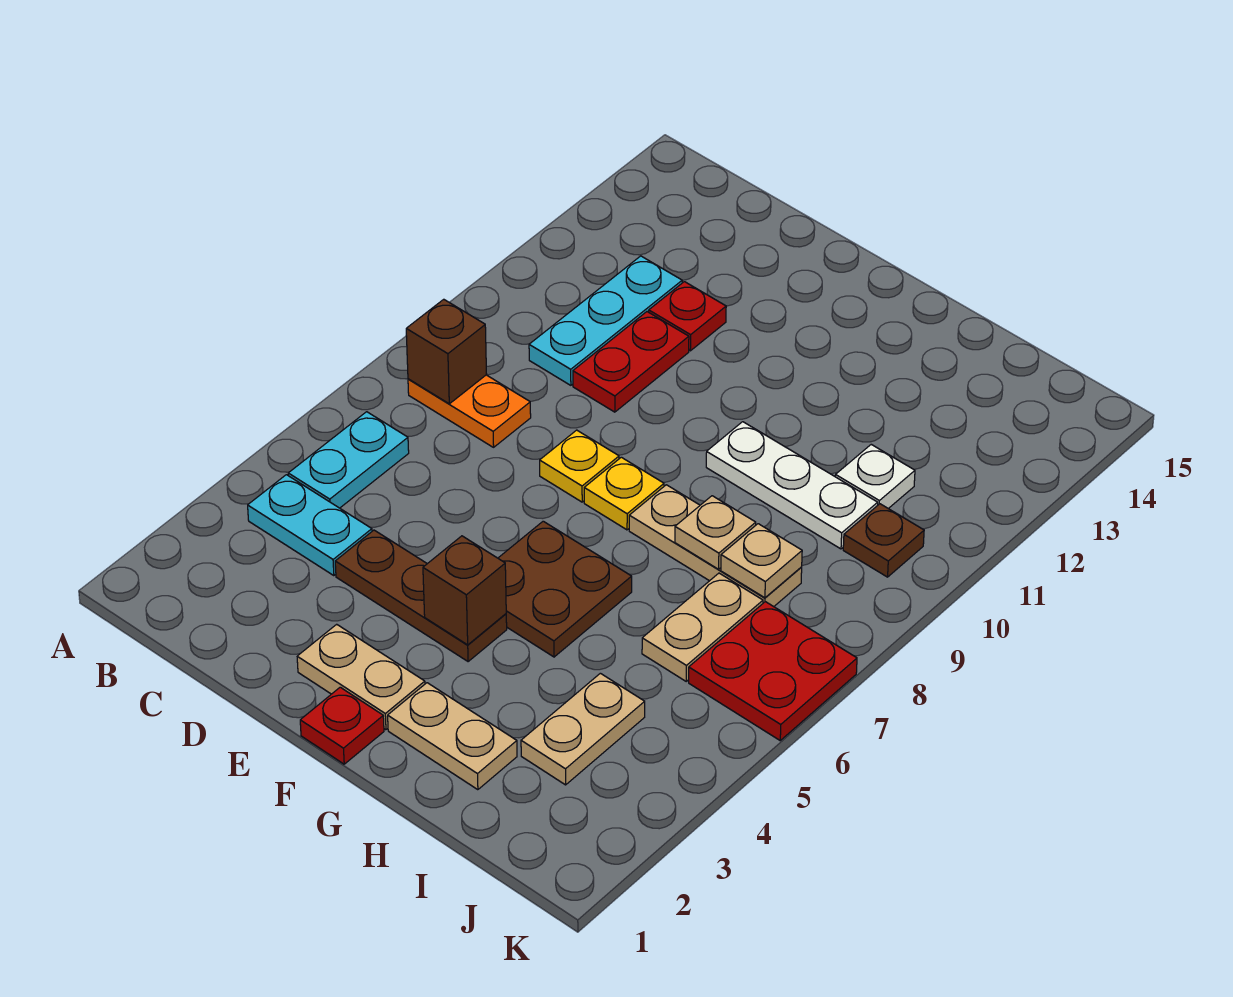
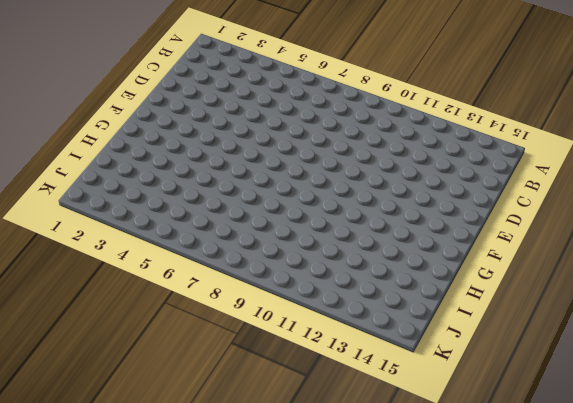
none -> cyan 1x2 plate [248,475,372,576]
none -> cyan 1x2 plate [288,412,409,508]
none -> orange 1x2 plate [408,375,531,447]

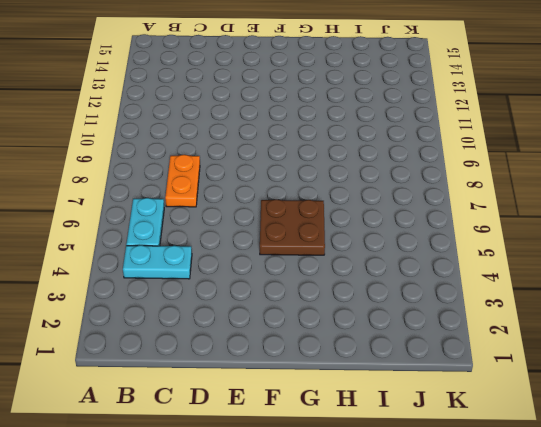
orange 1x2 plate [165,155,200,207] -> orange 1x2 plate turned to [408,375,531,447]
none -> cyan 1x3 plate [529,256,682,385]
none -> brown 1x3 plate [335,530,507,662]
none -> red 1x2 plate [573,312,689,412]

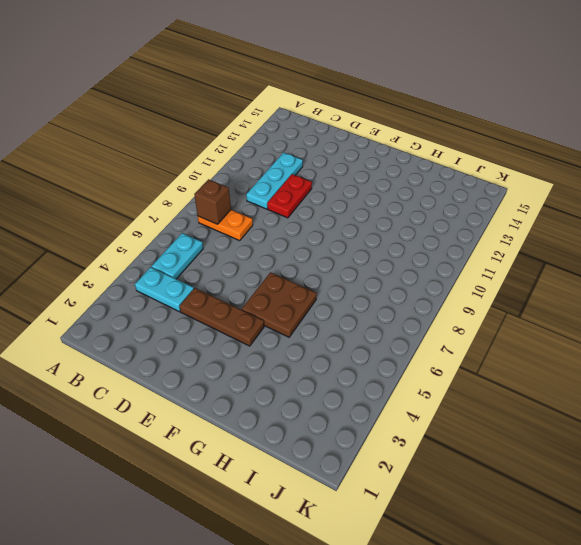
none -> red 1x1 plate [649,282,726,351]
none -> tan 1x2 plate [297,624,425,730]
none -> yellow 1x1 plate [540,430,619,502]

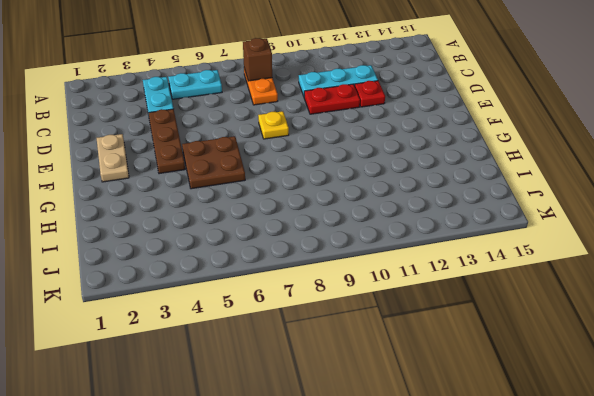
none -> red 1x1 plate [300,687,384,764]
none -> yellow 1x1 plate [584,457,664,530]
none -> tan 1x2 plate [388,683,517,790]

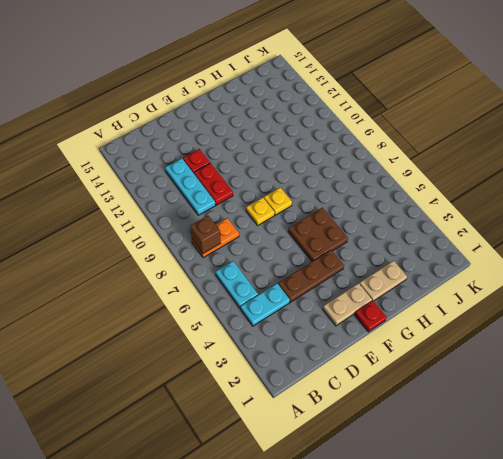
none -> tan 1x3 plate [629,485,802,607]
none -> white 1x3 plate [706,422,878,549]
none -> tan 1x2 plate [521,673,645,785]

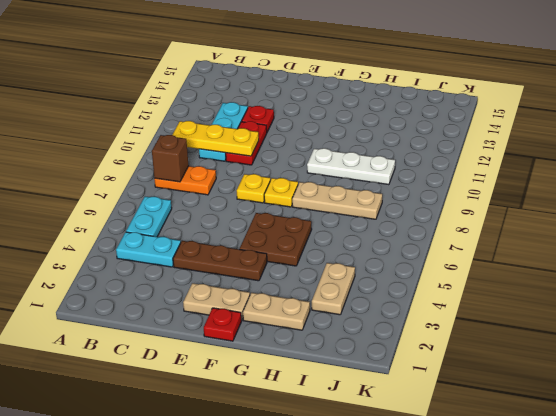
yellow 1x3 plate [172,121,259,156] -> none
none -> tan 1x2 plate [642,573,763,681]
none -> white 1x1 plate [835,444,915,509]
none -> red 2x2 plate [689,602,857,740]

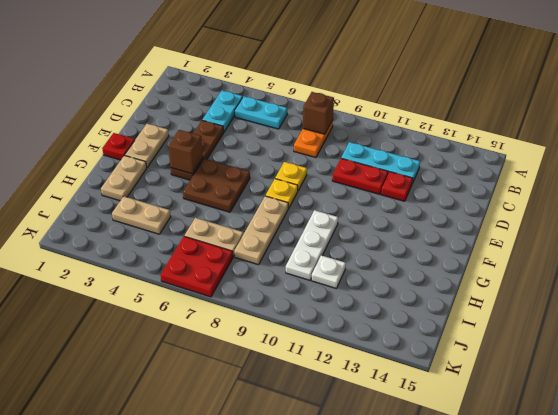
none -> brown 1x1 plate [843,504,924,577]
none -> tan 1x1 plate [675,496,756,569]
none -> tan 1x1 plate [721,524,802,598]

